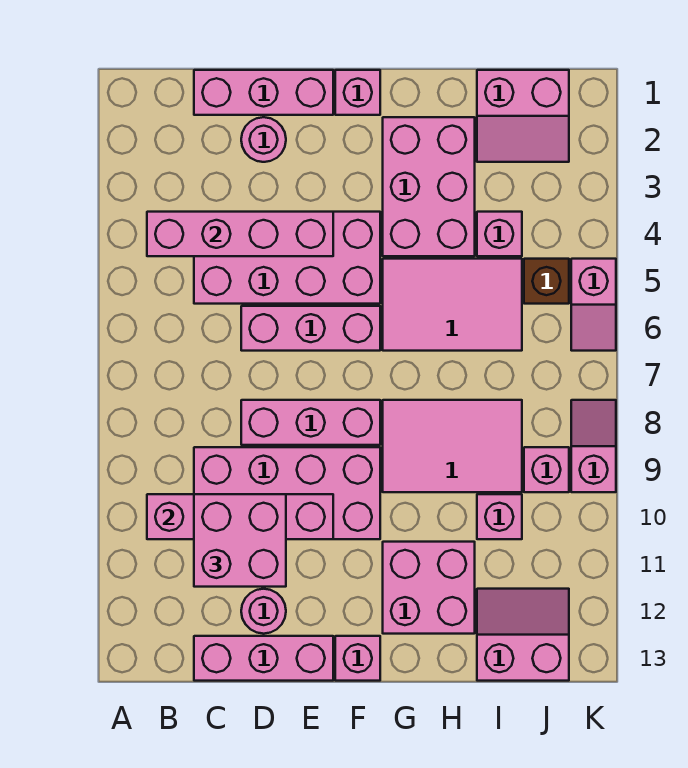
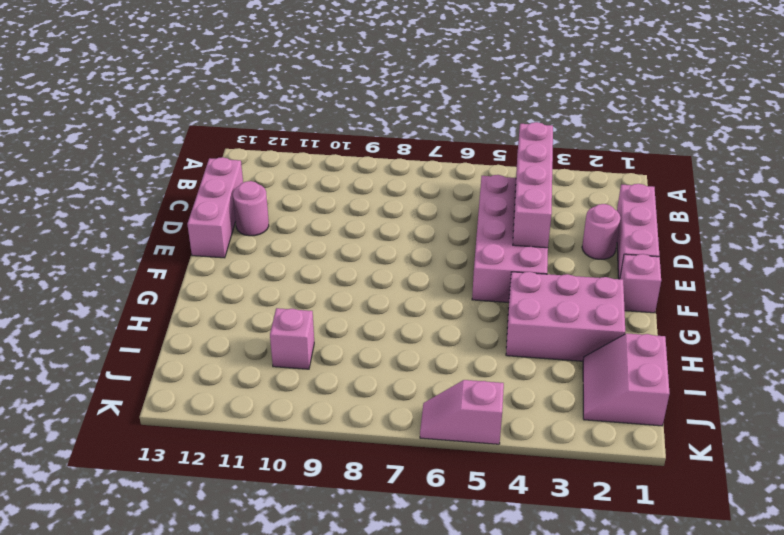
none -> pink 2x4 brick [194,447,380,539]
none -> pink 1x3 brick [241,306,380,351]
none -> pink 1x3 brick [241,400,380,445]

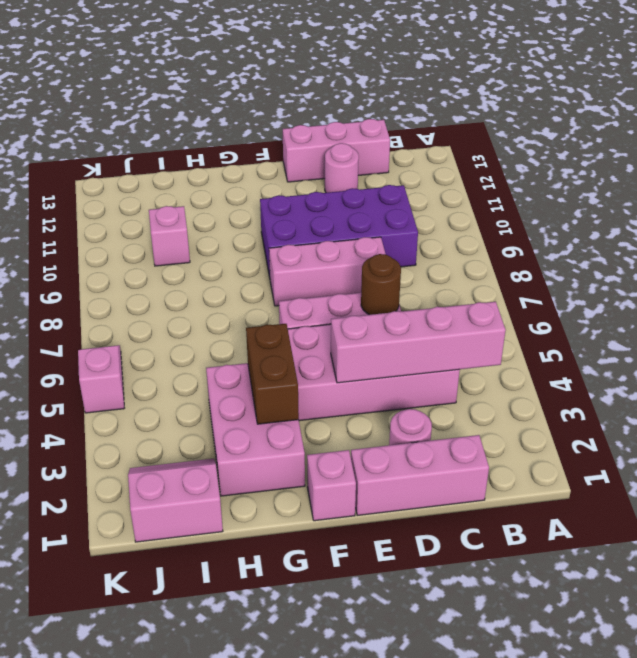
purple 2x4 brick [260,185,418,277] -> pink 2x4 brick [194,447,380,539]
brown 1x1 round brick [361,254,401,315] -> none
brown 1x2 brick [246,324,299,424] -> none
none -> pink 1x1 brick [335,636,380,681]
none -> pink 2x3 tile [383,259,522,351]
none -> pink 2x3 tile [383,400,522,492]

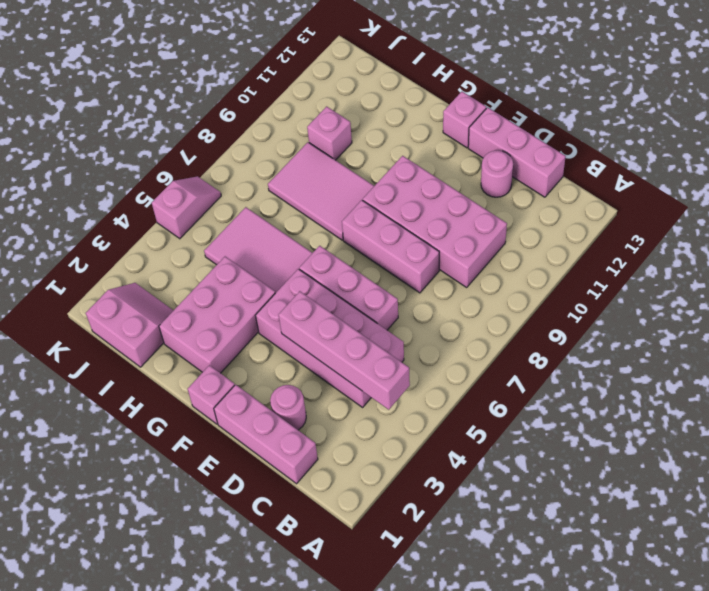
none -> pink 2x2 brick [383,542,475,634]
none -> pink 1x1 brick [477,212,522,256]
none -> pink 2x2 slope [477,589,569,681]

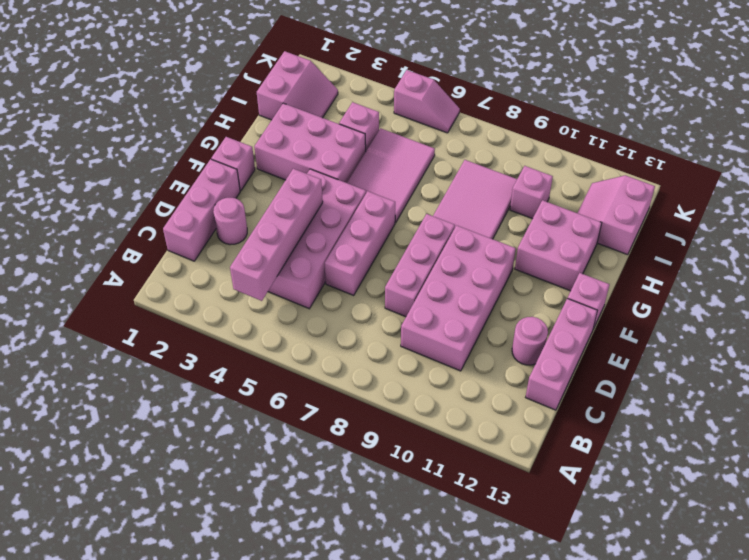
none -> brown 1x1 brick [524,259,569,304]
none -> pink 1x1 brick [524,447,569,492]
none -> pink 1x2 slope [571,400,616,492]

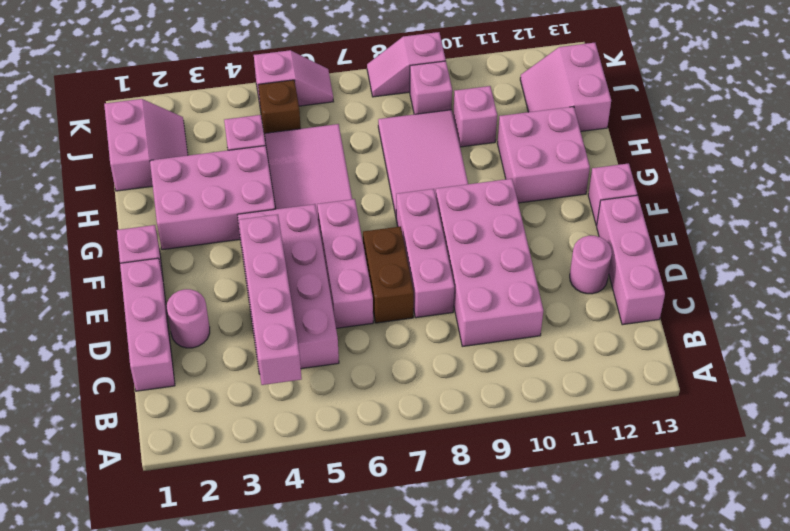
brown 1x2 brick [363,226,414,323] -> none
none -> pink 1x4 brick [147,494,333,539]
none -> pink 2x2 brick [194,494,286,587]

